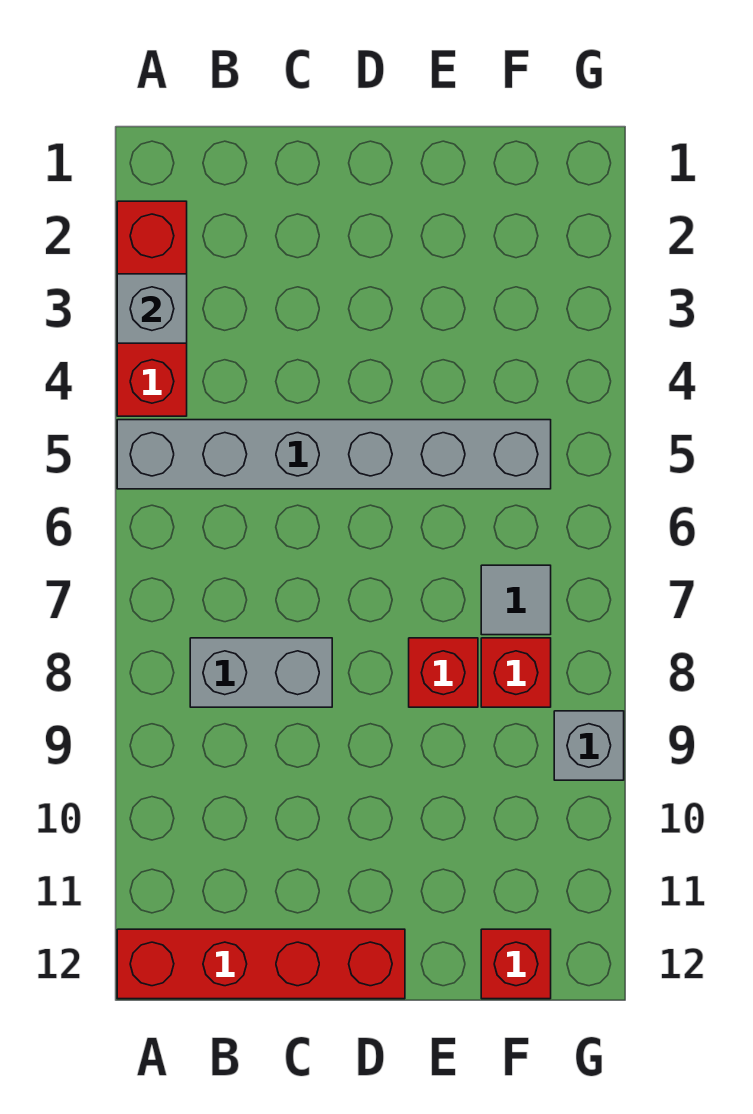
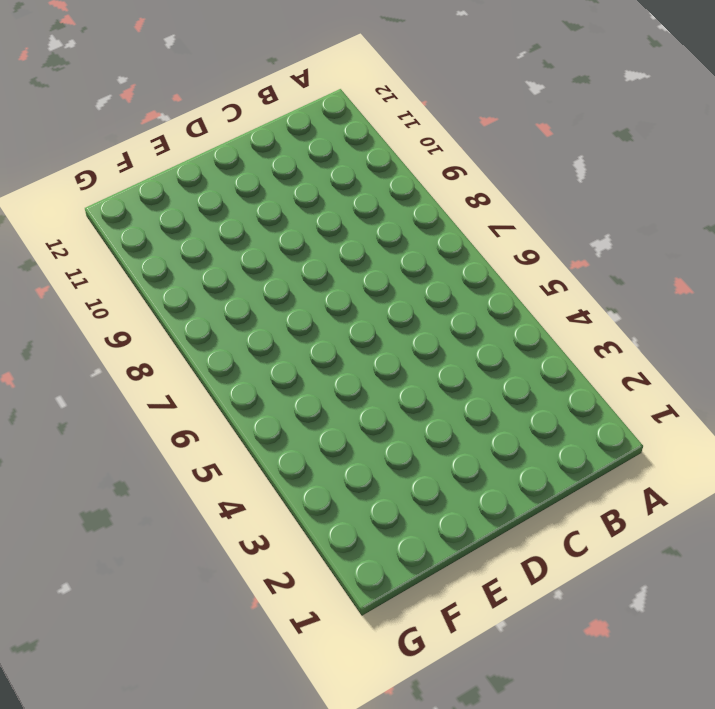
none -> red 1x3 brick [117,201,187,416]
none -> grey 1x6 brick [117,420,551,489]

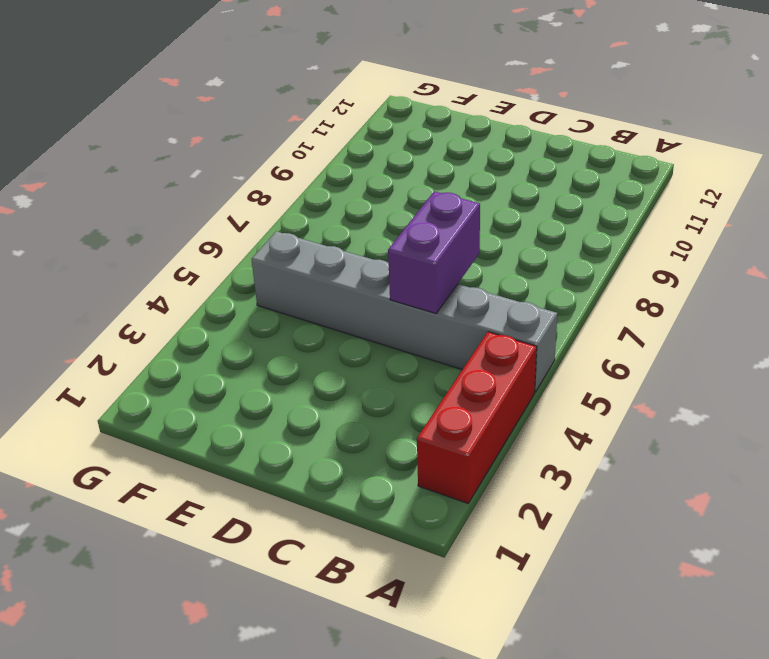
purple 1x2 brick [388,191,480,313] -> none
none -> red 1x4 brick [117,929,405,999]
none -> grey 1x2 brick [190,638,332,707]

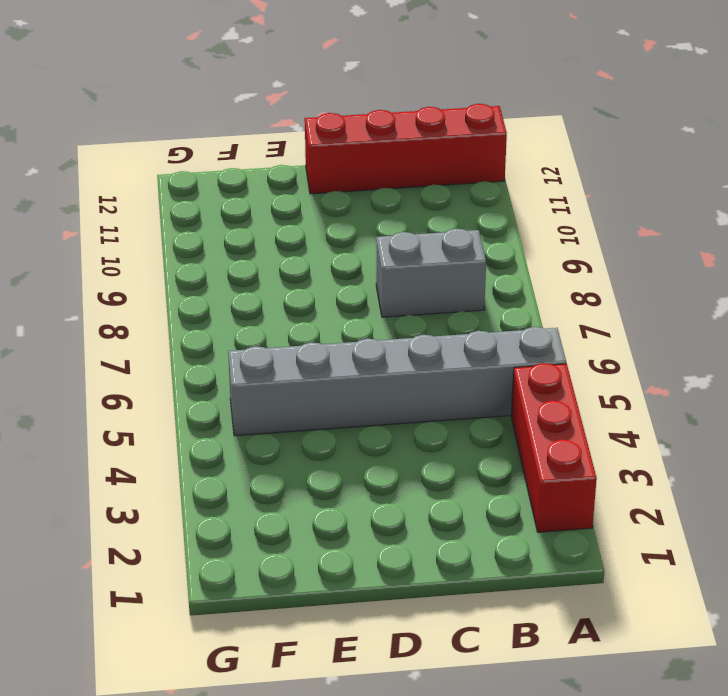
none -> red 1x1 brick [409,638,478,707]
none -> grey 1x1 tile [481,565,551,635]

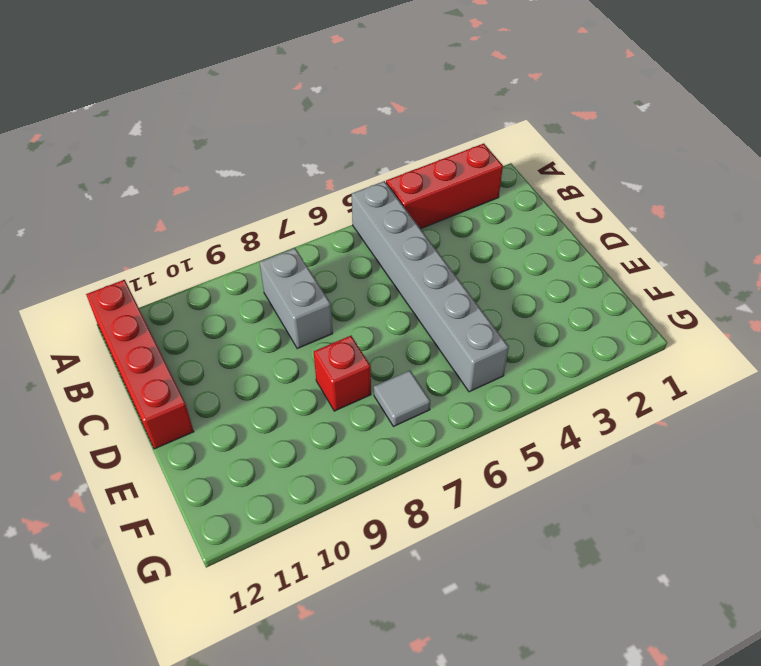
none -> red 1x1 brick [481,638,551,707]
none -> red 1x1 brick [481,929,551,999]

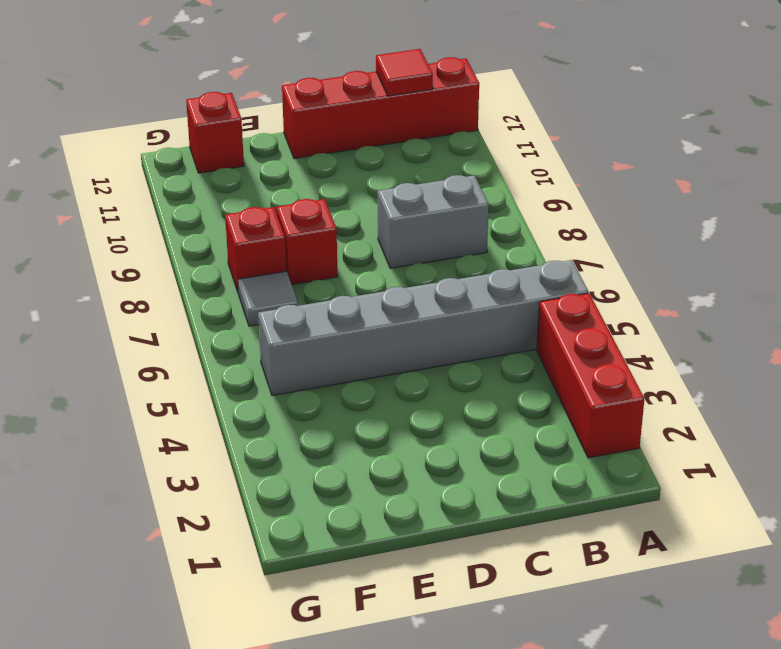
red 1x1 tile [376,49,433,96] -> none
none -> grey 1x1 brick [554,711,624,780]
none -> grey 1x1 brick [117,274,187,343]

